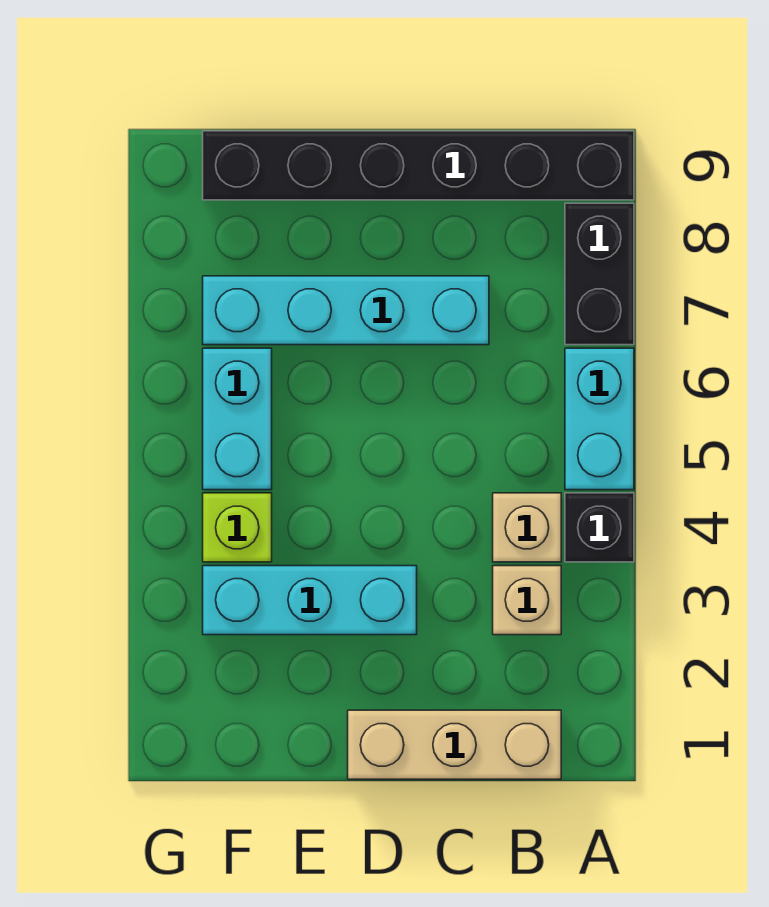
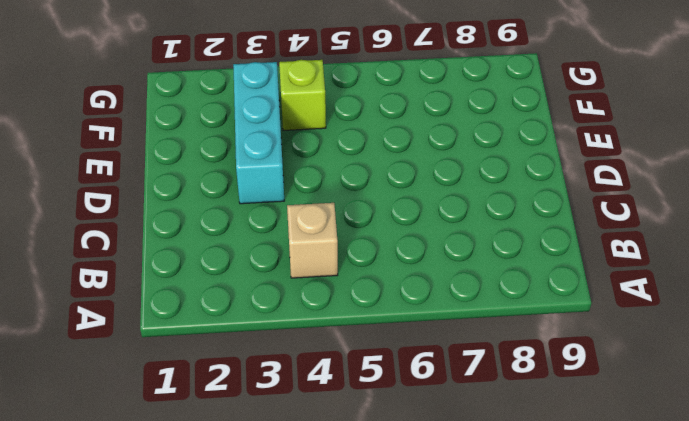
none -> black 1x1 brick [565,493,634,562]
none -> cyan 1x2 brick [565,348,634,490]

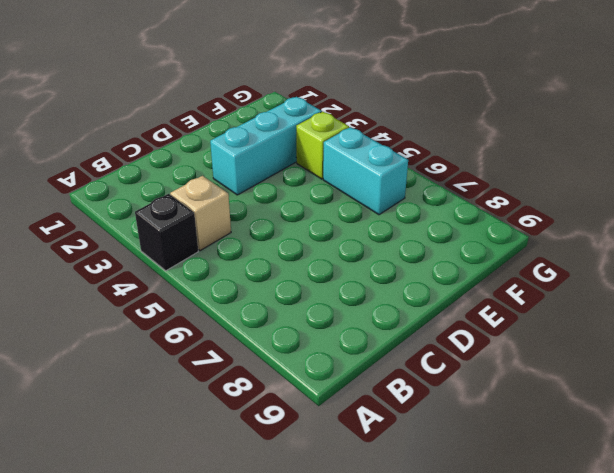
none -> cyan 1x2 brick [565,348,634,490]
none -> black 1x2 brick [565,203,634,345]

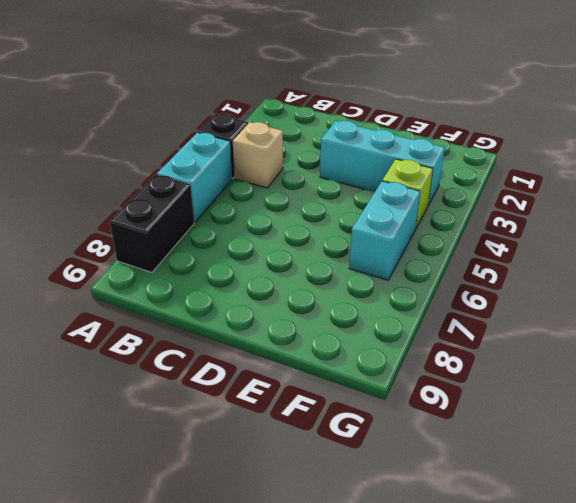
none -> black 1x6 brick [203,131,634,200]
none -> tan 1x3 brick [348,710,561,779]

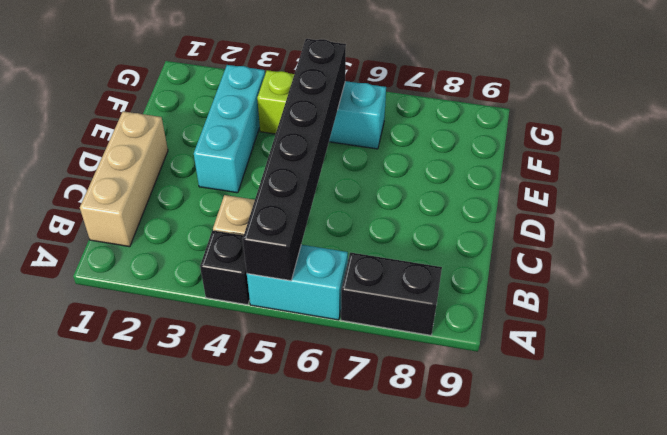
black 1x6 brick [243,39,346,281] -> black 1x6 brick moved to [203,131,634,200]
none -> tan 1x1 brick [493,566,561,635]
none -> cyan 1x4 brick [203,276,489,345]

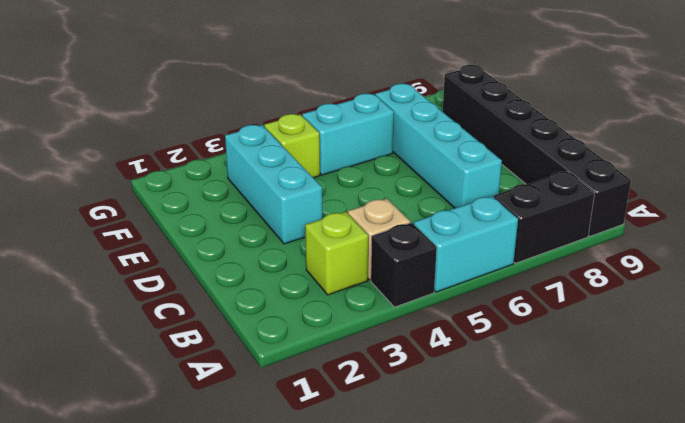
lime 1x1 brick [305,212,368,295] -> tan 1x1 brick [493,566,561,635]
none -> tan 1x3 brick [348,710,561,779]

